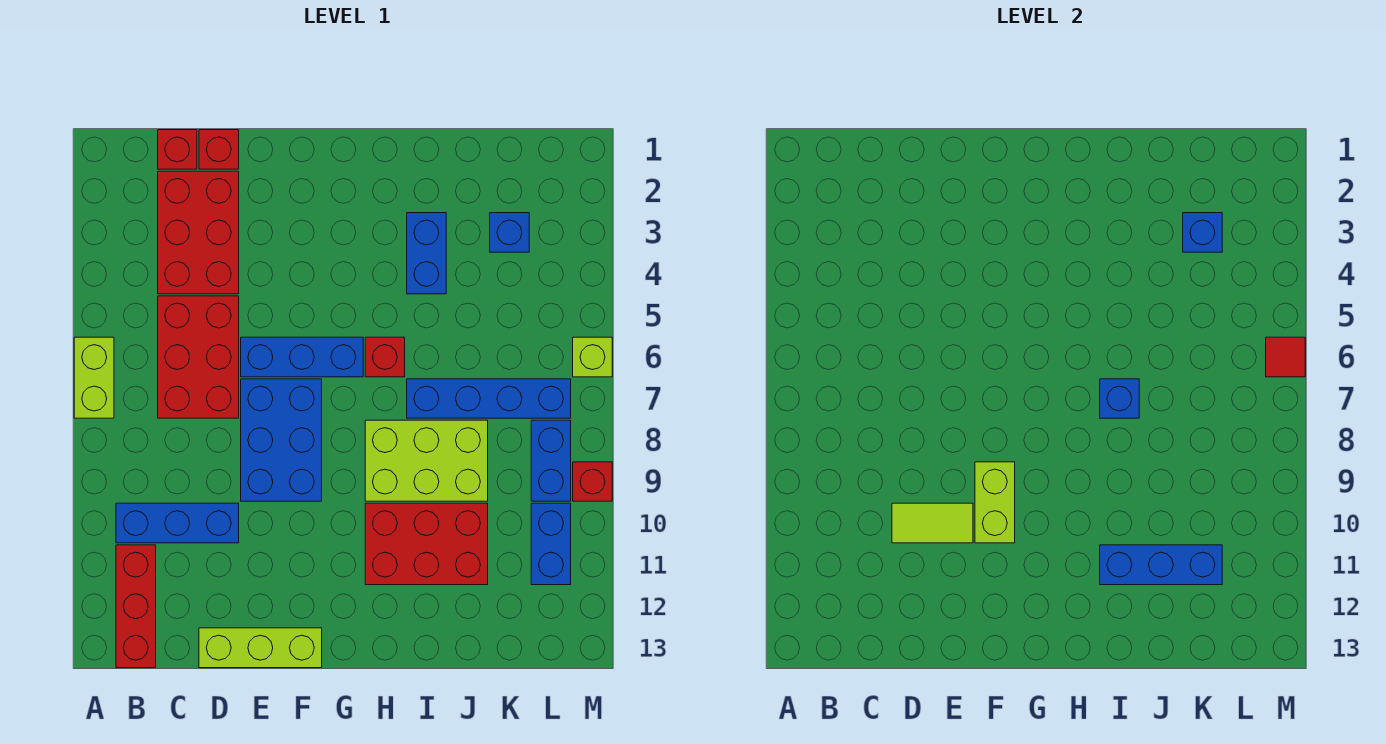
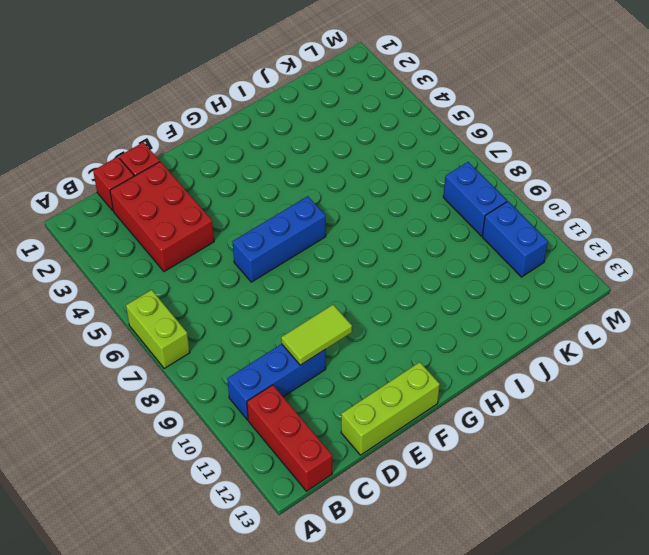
none -> red 2x3 brick [158,296,239,418]
none -> blue 2x3 brick [241,379,322,501]
none -> red 1x1 brick [365,337,405,377]

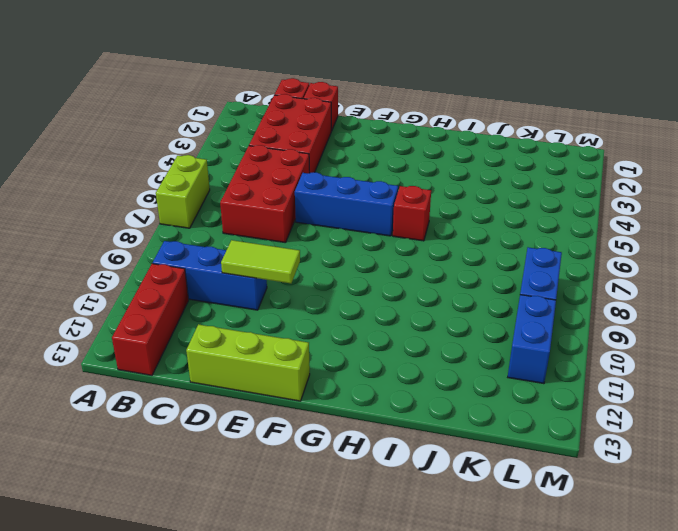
none -> blue 2x3 brick [241,379,322,501]
none -> lime 2x3 brick [365,420,488,501]
none -> red 2x3 brick [365,503,488,585]

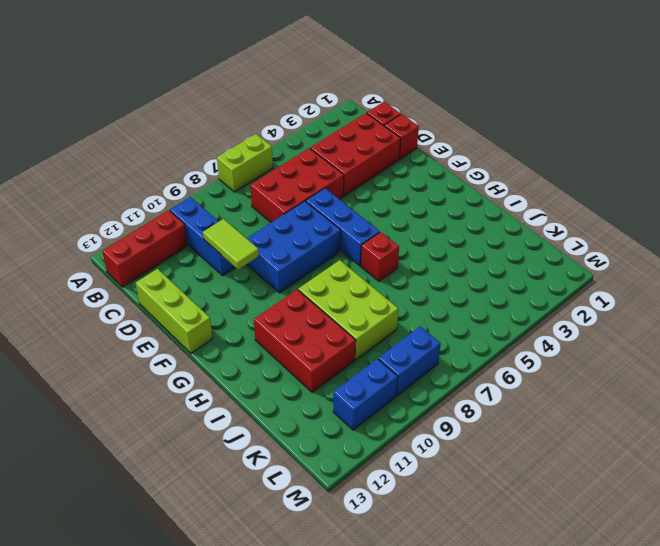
none -> blue 1x2 brick [407,213,446,294]
none -> blue 1x4 brick [407,379,571,418]
none -> blue 1x1 brick [490,213,529,252]

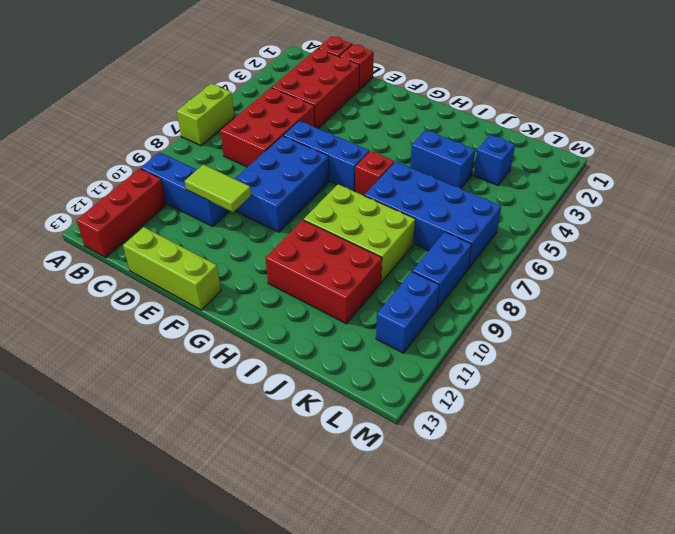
blue 1x2 brick [410,130,475,188] -> blue 1x2 brick turned to [407,213,446,294]
blue 2x4 brick [364,162,501,269] -> blue 1x4 brick [407,379,571,418]
none -> lime 1x1 brick [573,337,612,377]
none -> red 1x1 brick [573,462,612,501]
none -> lime 1x2 brick [975,462,1015,543]

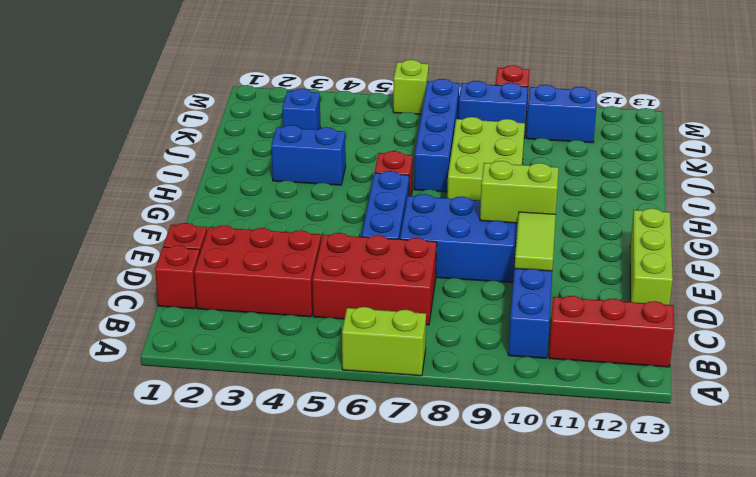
none -> red 2x3 brick [365,503,488,585]
none -> blue 1x1 brick [1100,379,1139,418]
none -> blue 1x3 brick [1100,545,1222,585]

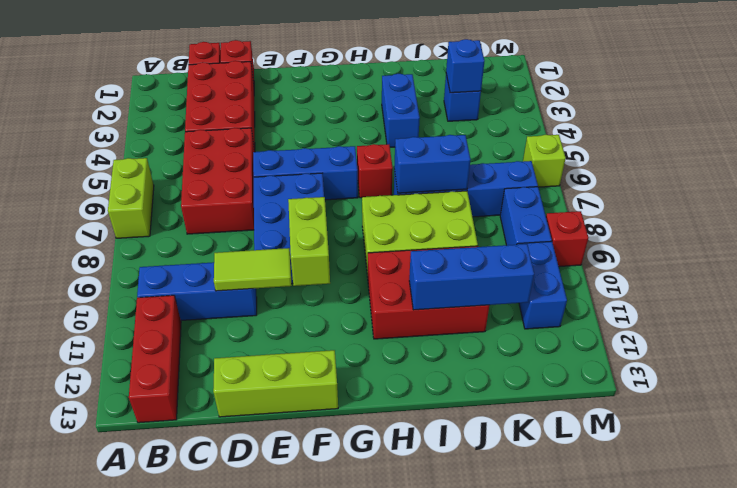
blue 1x2 brick [394,135,470,193] -> blue 1x1 brick [1100,379,1139,418]
none -> red 1x1 tile [1266,337,1305,377]

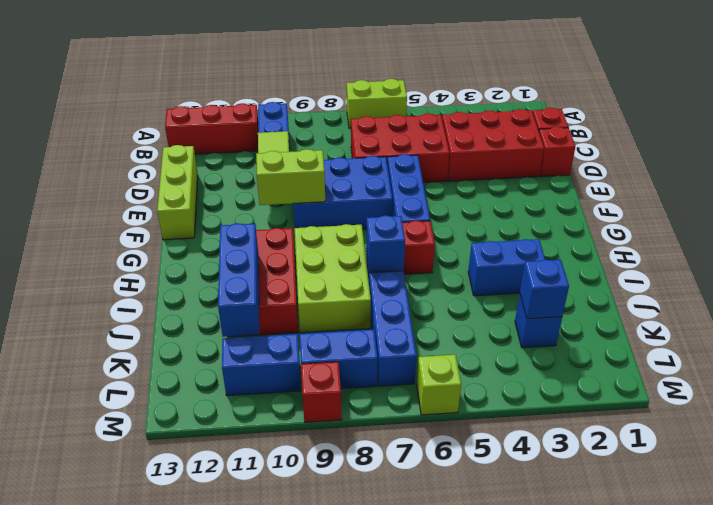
none -> red 1x1 tile [1266,337,1305,377]

